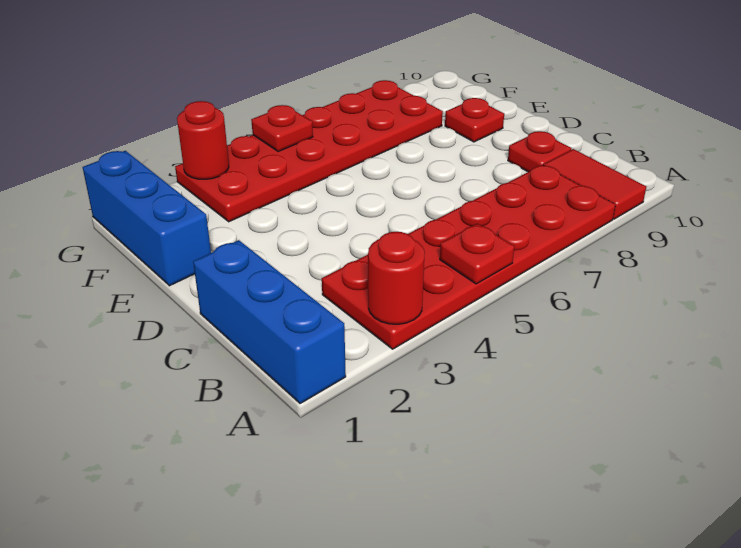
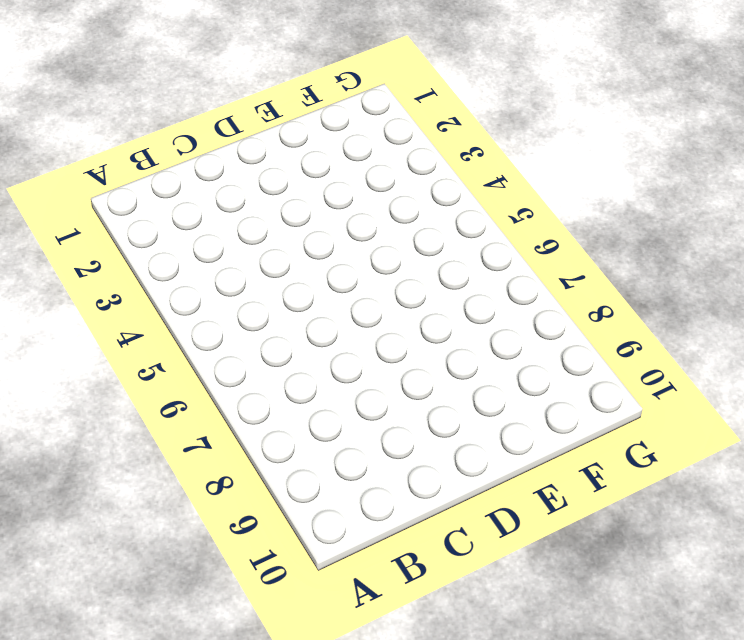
none -> blue 1x3 brick [193,240,346,404]
none -> red 2x6 plate [322,165,615,349]

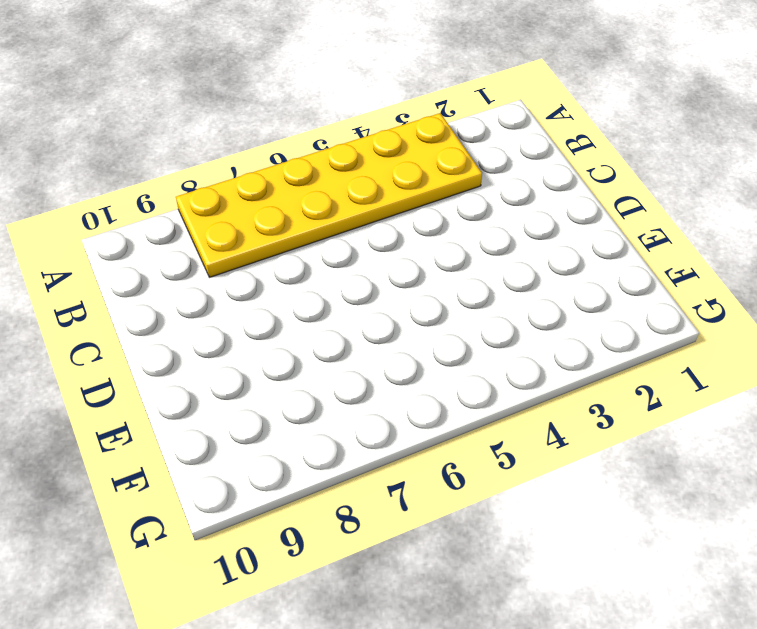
yellow 2x6 plate [176,113,482,277] -> red 2x6 plate [322,165,615,349]
none -> blue 1x3 brick [193,240,346,404]
none -> red 1x2 tile [544,149,646,219]

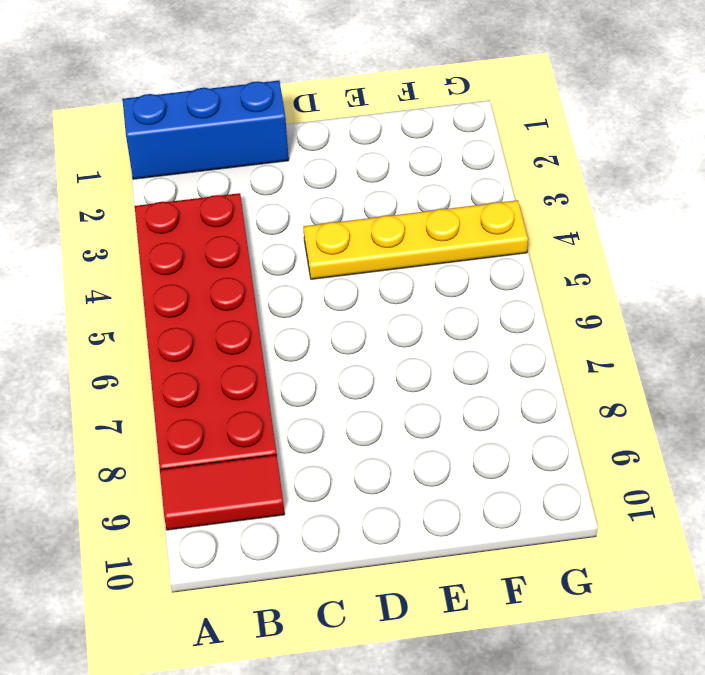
yellow 1x4 plate [303,200,528,279] -> red 2x6 plate [175,80,443,222]
none -> red 1x1 plate [508,131,571,172]
none -> blue 1x3 brick [83,151,211,286]

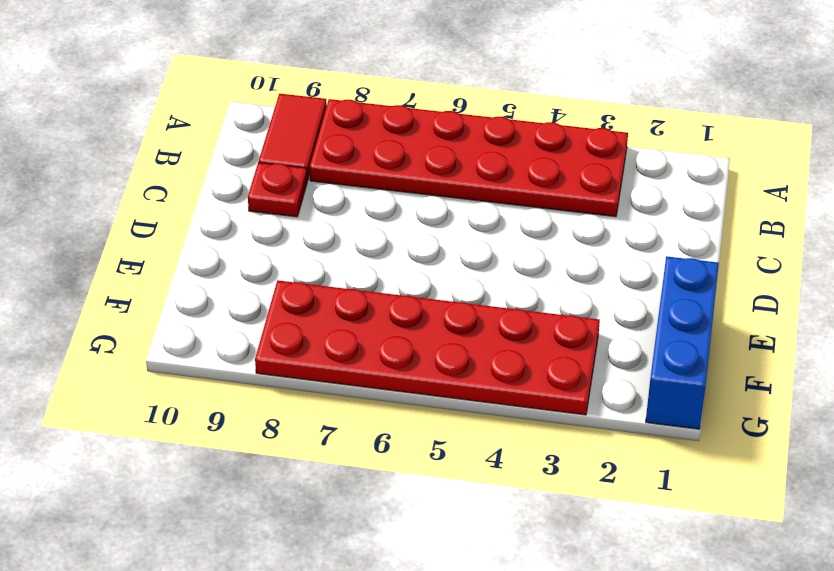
none -> blue 1x3 brick [193,240,346,404]
none -> red 1x1 plate [445,98,504,142]

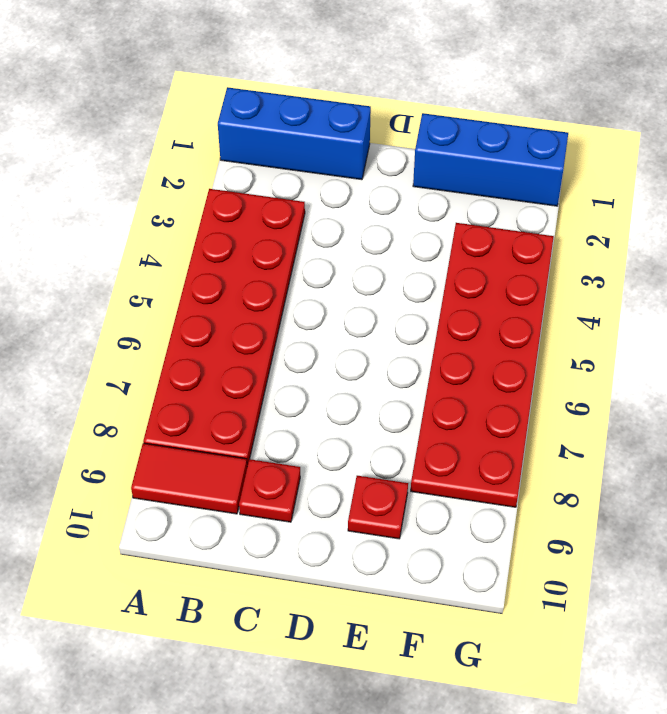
none -> red 1x1 round brick [368,232,425,324]
none -> red 1x1 plate [440,224,514,284]

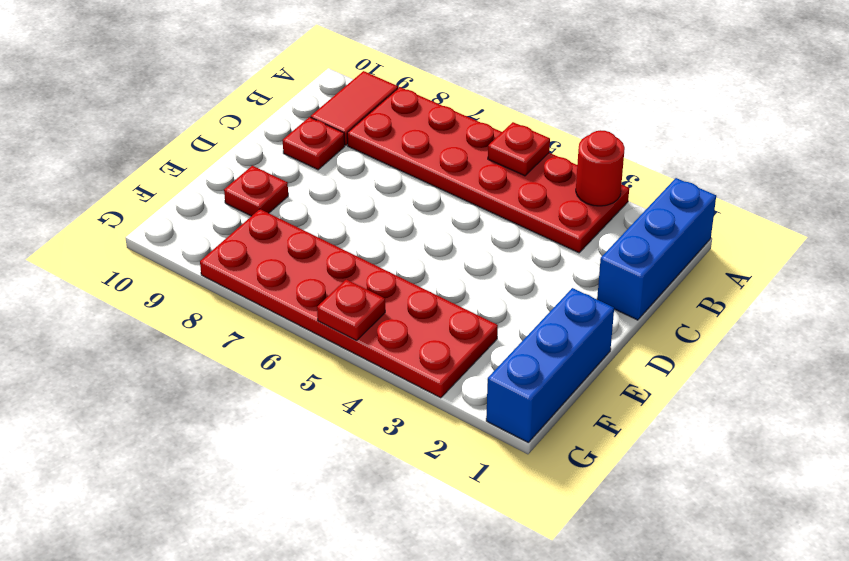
none -> red 1x1 round brick [177,101,229,179]

